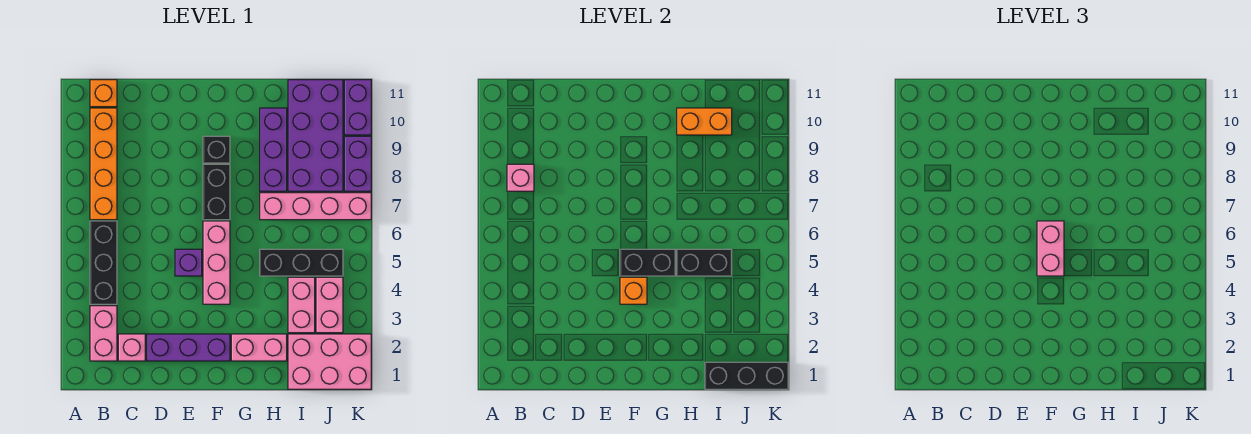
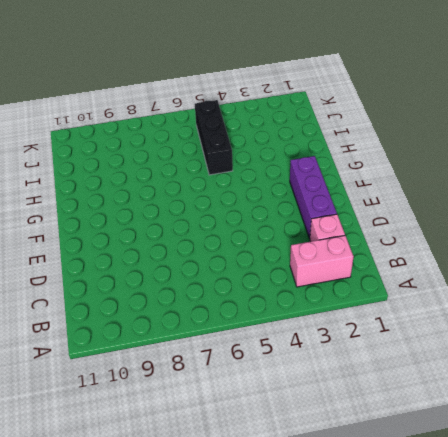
none -> black 1x3 brick [90,221,117,304]
none -> orange 1x4 brick [90,108,117,220]
none -> orange 1x1 brick [90,80,117,107]

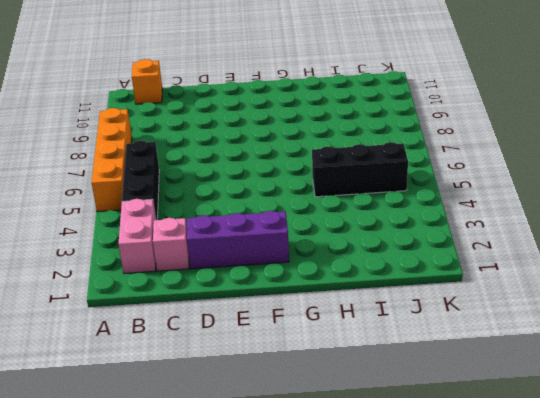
orange 1x4 brick [92,108,132,212] -> orange 1x4 brick moved to [90,108,117,220]
none -> purple 1x1 brick [175,249,202,276]
none -> pink 1x3 brick [203,221,230,304]
none -> black 1x2 brick [203,164,230,220]

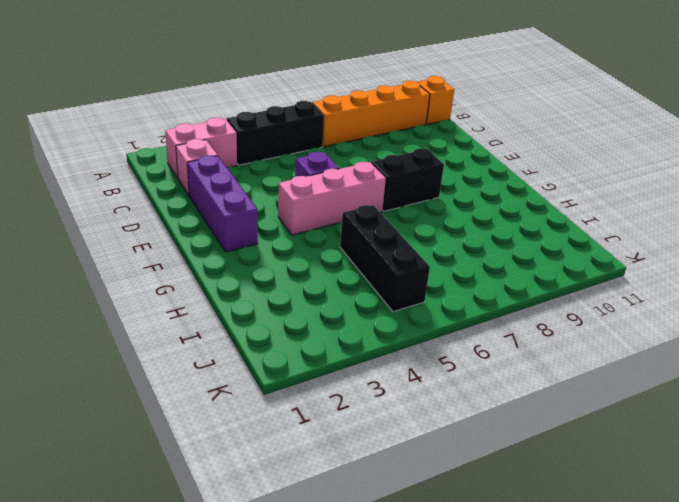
none -> black 1x1 brick [203,136,230,163]
none -> pink 1x2 brick [231,334,287,361]
none -> pink 1x4 brick [260,193,371,220]

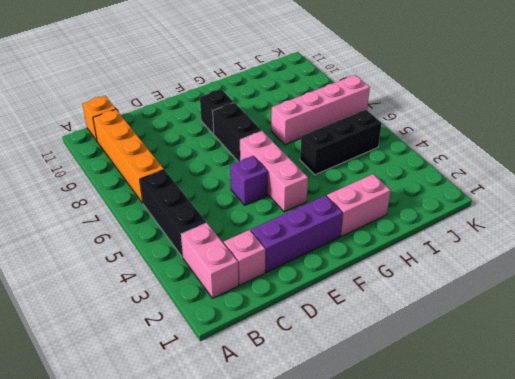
none -> purple 1x3 brick [260,108,287,191]
none -> pink 2x3 brick [288,334,371,389]
none -> pink 1x2 brick [288,277,315,333]

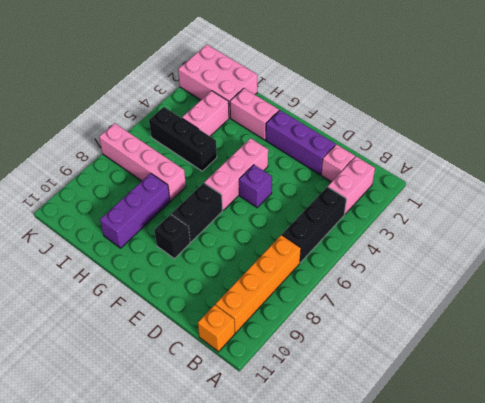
none -> purple 2x4 brick [288,80,343,191]
none -> pink 1x2 brick [316,277,343,333]
none -> purple 1x2 brick [344,136,371,191]

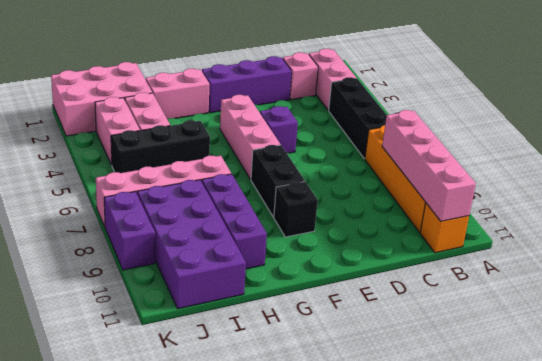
pink 1x4 brick [382,110,476,221] -> pink 1x1 brick [507,164,534,191]
none -> purple 1x2 brick [344,80,371,135]
none -> orange 1x1 brick [620,277,647,304]
none -> black 1x2 brick [620,249,675,276]

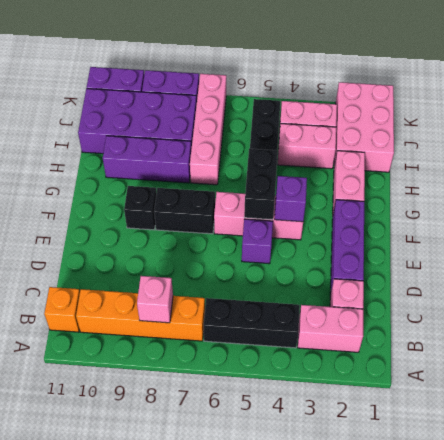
purple 1x1 brick [275,176,307,222] -> orange 1x1 brick [620,277,647,304]
none -> black 1x2 brick [677,249,732,276]
none -> orange 1x2 brick [677,108,732,135]
none -> black 1x3 brick [705,362,788,389]

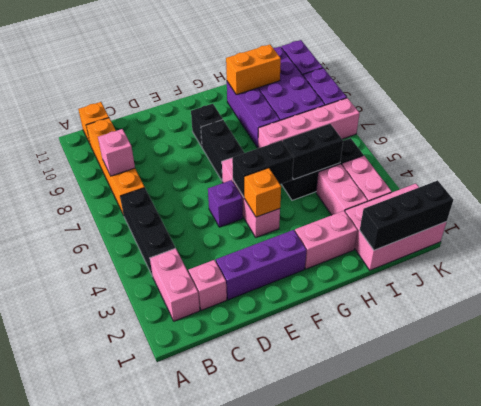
none -> pink 1x2 brick [1037,221,1064,276]

